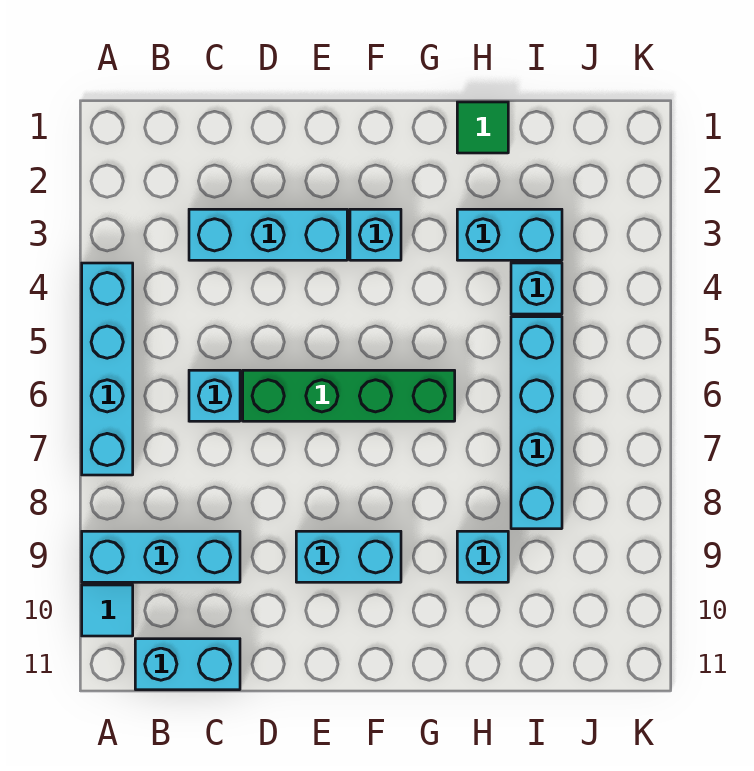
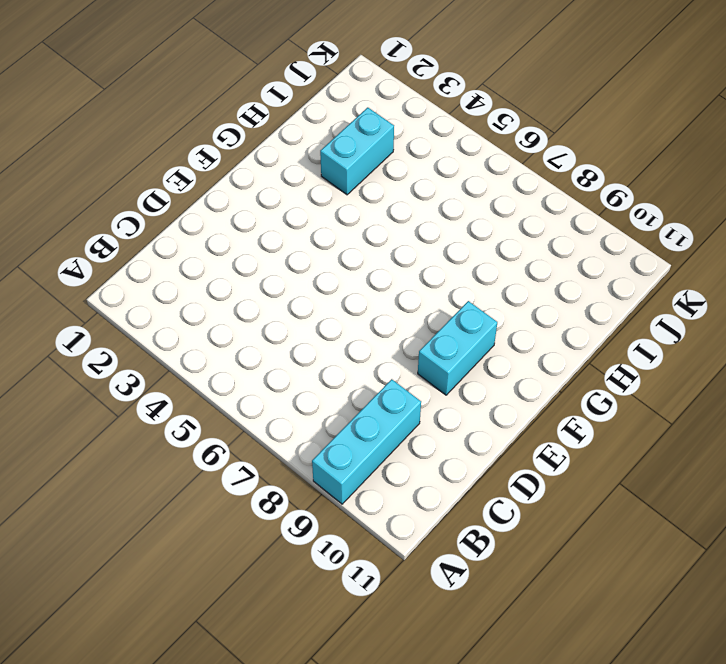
none -> cyan 1x4 brick [82,263,133,475]
none -> cyan 1x1 tile [82,585,133,636]
none -> cyan 1x2 brick [135,639,240,690]

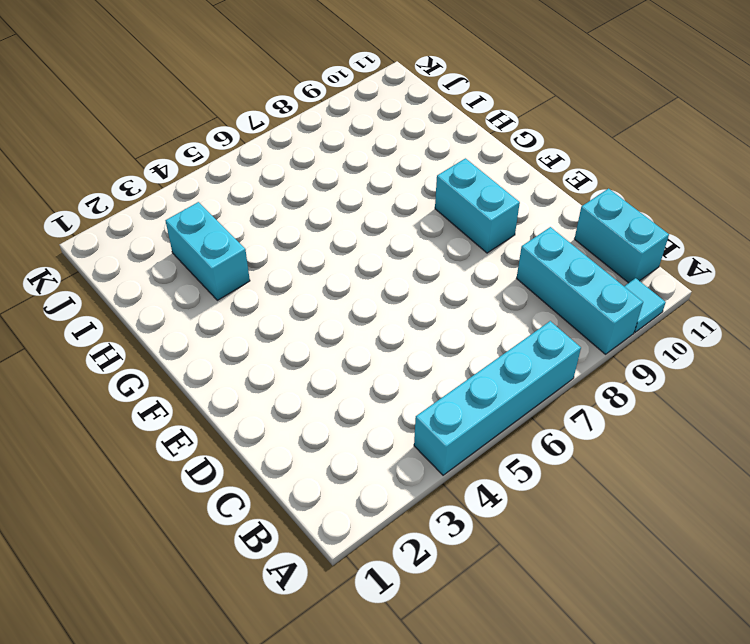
none -> cyan 1x3 brick [189,209,347,260]
none -> cyan 1x1 brick [189,370,240,421]
none -> green 1x4 brick [243,370,455,421]

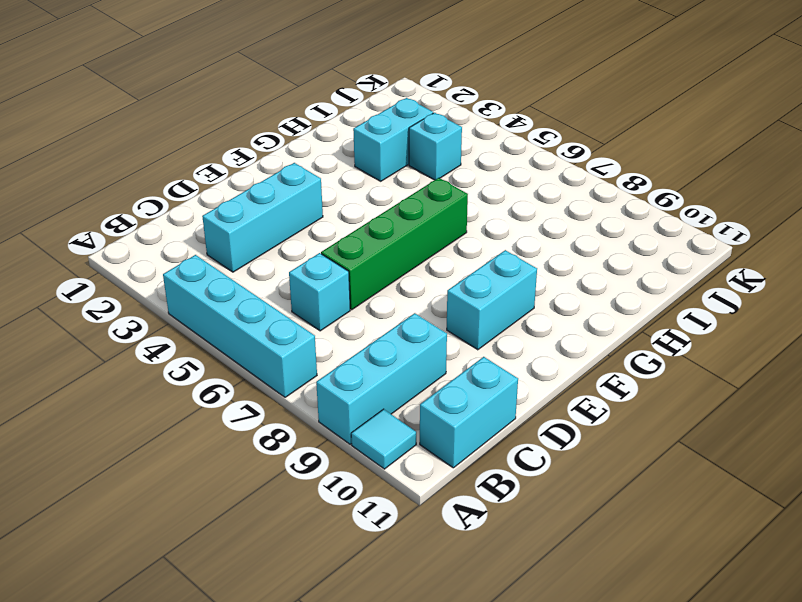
none -> cyan 1x1 brick [350,209,401,260]
none -> green 1x1 tile [457,102,508,153]
none -> cyan 1x1 brick [457,531,508,582]

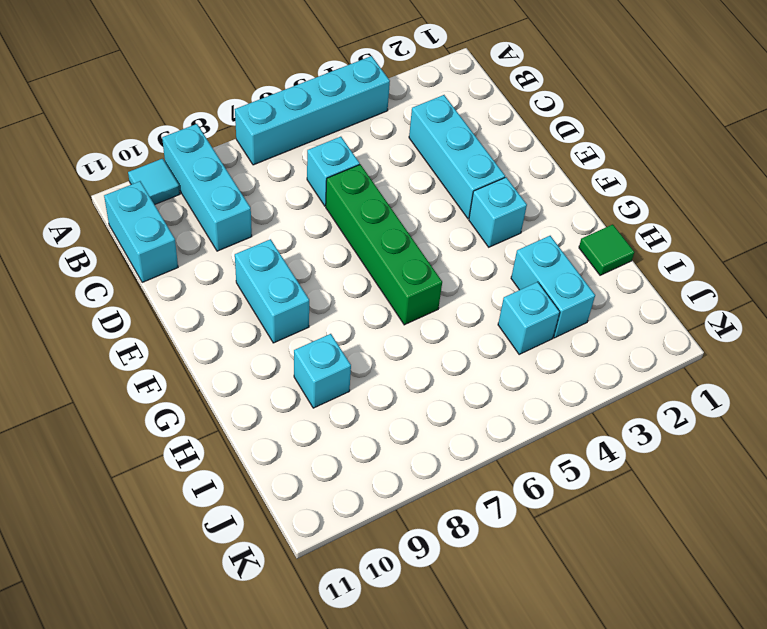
none -> cyan 1x4 brick [511,317,562,529]

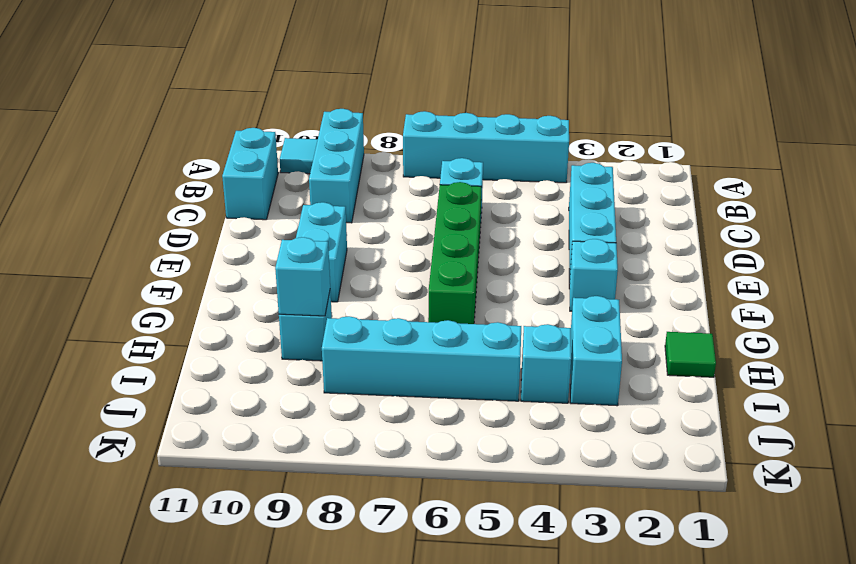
cyan 1x1 brick [275,237,330,316] -> none

